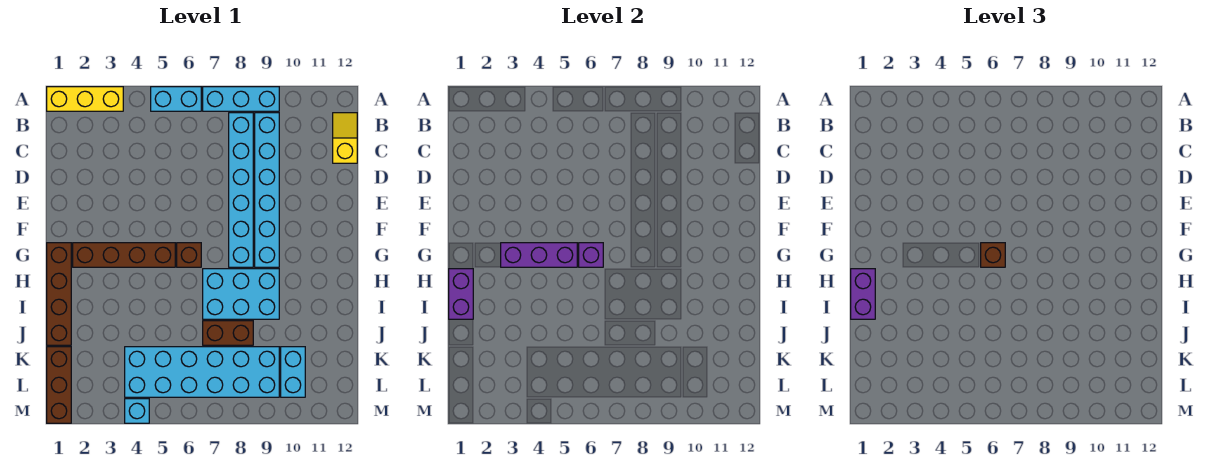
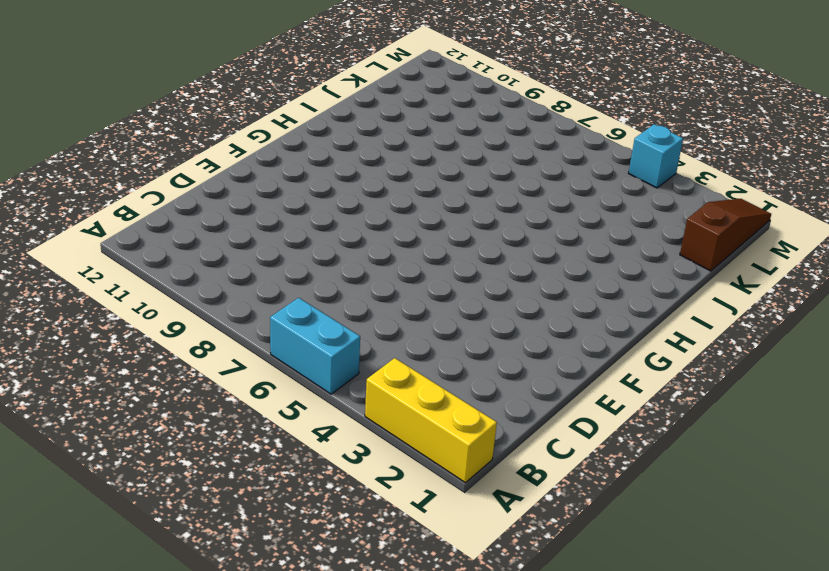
brown 1x3 slope [680,199,771,271] -> brown 1x3 brick [47,347,71,423]
none -> cyan 1x3 brick [203,87,279,111]
none -> cyan 1x6 brick [229,113,253,267]
none -> cyan 1x6 brick [255,113,279,267]

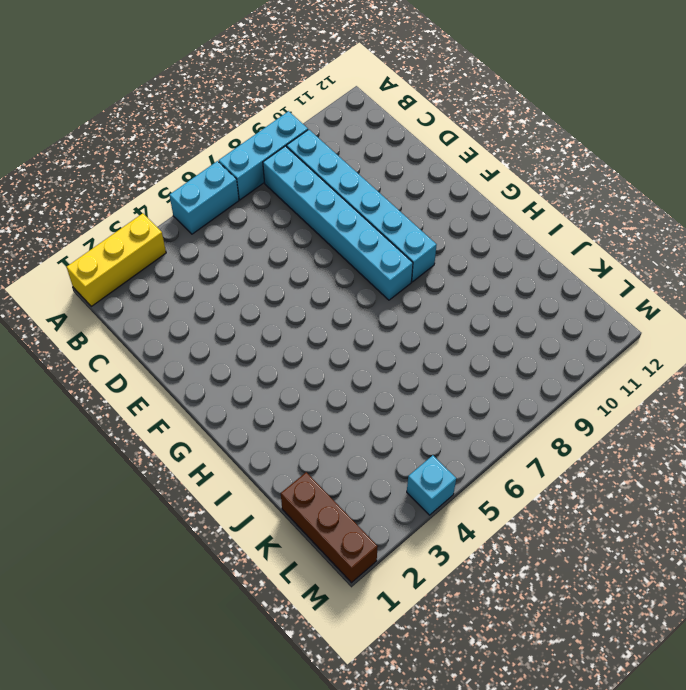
none -> yellow 1x2 slope [333,113,357,163]
none -> brown 1x4 brick [47,243,71,345]
none -> brown 1x4 brick [73,243,175,267]

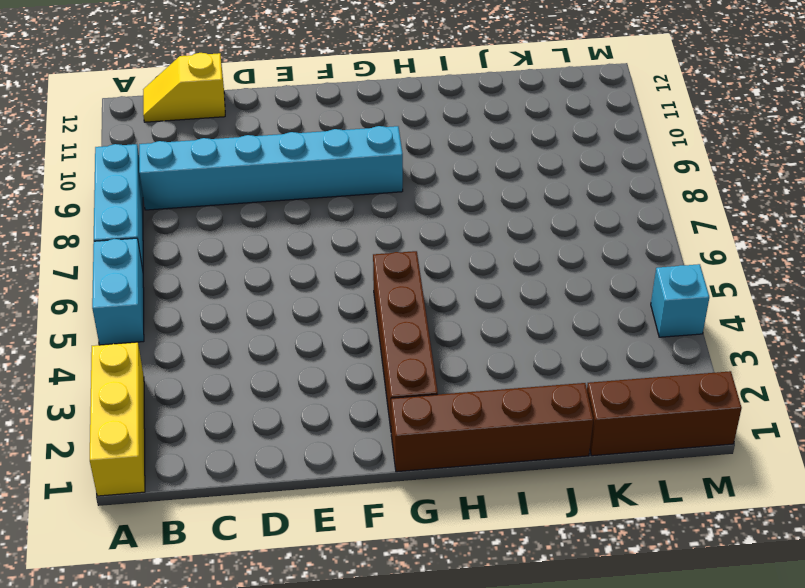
none -> cyan 1x6 brick [229,113,253,267]
none -> brown 1x1 brick [177,243,201,267]
none -> cyan 2x3 brick [203,269,279,319]

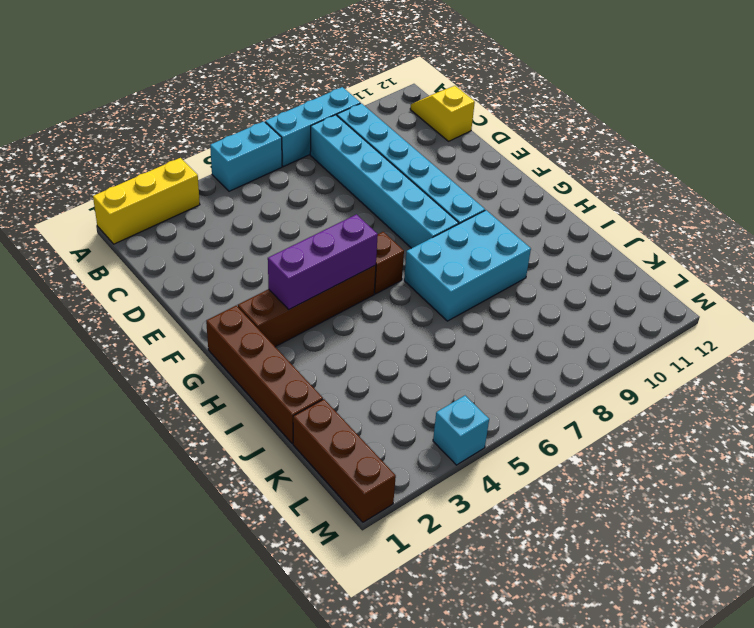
none -> brown 1x2 brick [203,321,253,345]
none -> cyan 2x6 brick [125,347,279,397]
none -> cyan 1x2 brick [281,347,305,397]

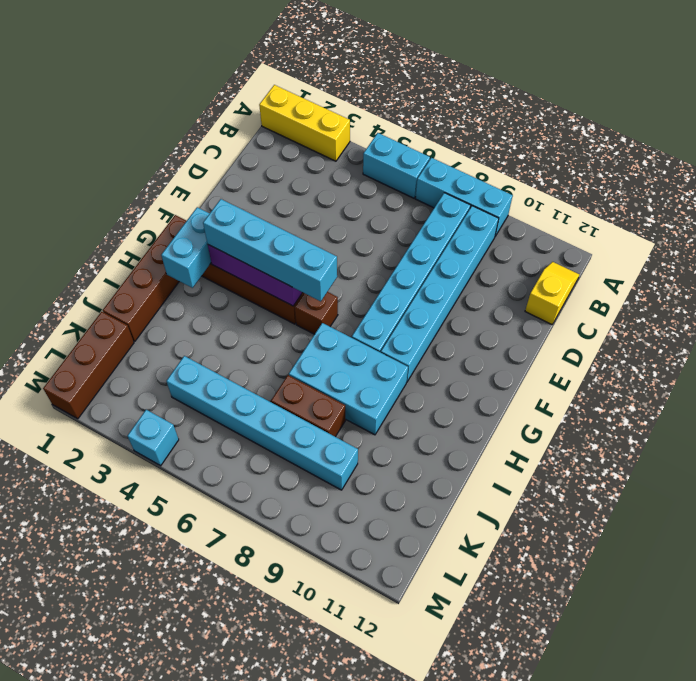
cyan 1x2 brick [161,207,211,288] -> cyan 1x2 brick moved to [281,347,305,397]
cyan 1x4 brick [203,199,337,301] -> brown 1x1 brick [981,243,1005,267]
cyan 1x6 brick [166,356,358,490] -> cyan 2x6 brick [125,347,279,397]
none -> purple 1x1 brick [579,243,603,267]
none -> purple 1x2 brick [449,269,473,319]
none -> purple 1x2 brick [851,269,875,319]

